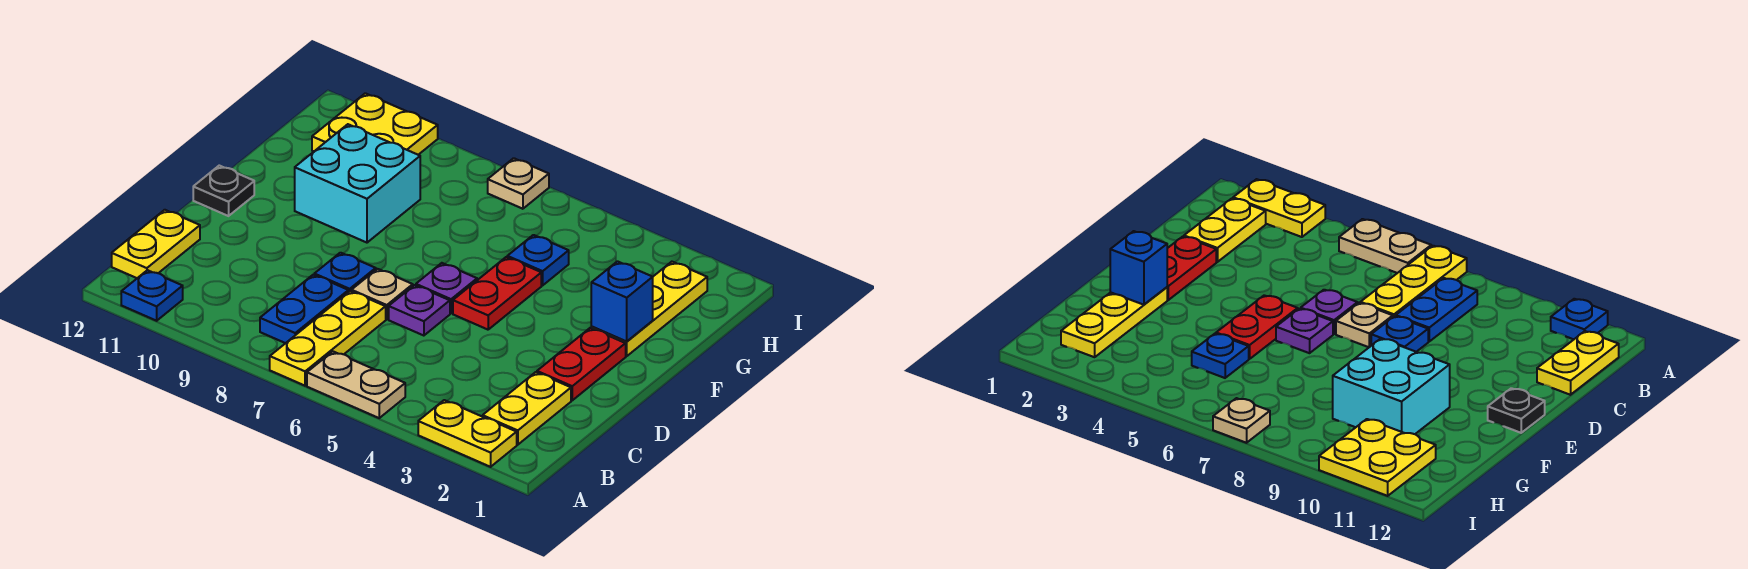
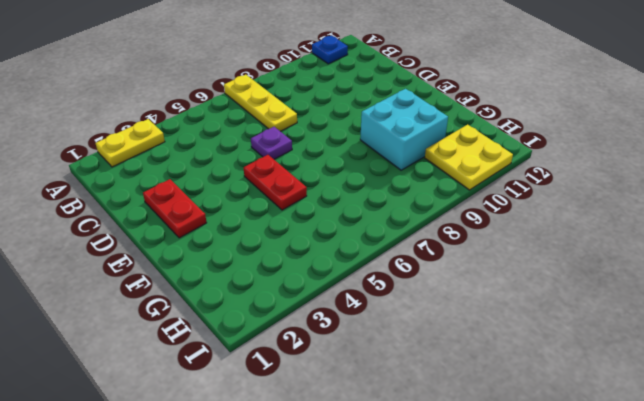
none -> tan 1x2 plate [307,352,405,418]
none -> yellow 1x2 plate [483,372,571,445]
none -> blue 1x2 plate [260,275,348,343]

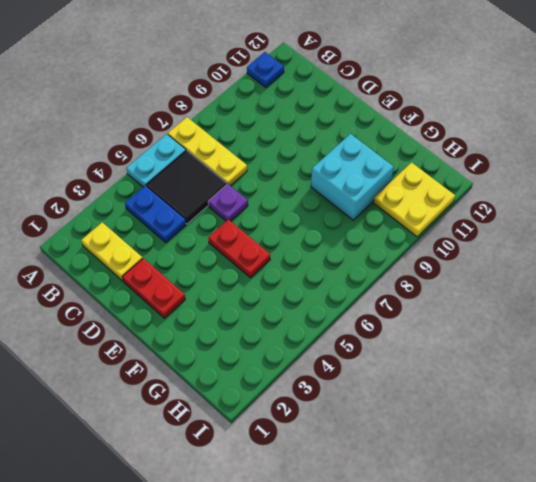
cyan 1x2 plate [126,134,186,187] -> tan 1x2 plate [307,352,405,418]
blue 1x2 plate [125,186,186,243] -> blue 1x2 plate moved to [260,275,348,343]
black 2x2 tile [146,151,227,224] -> none
none -> yellow 1x2 plate [418,400,517,467]
none -> yellow 1x2 plate [112,210,200,278]
none -> tan 1x1 plate [352,269,413,319]

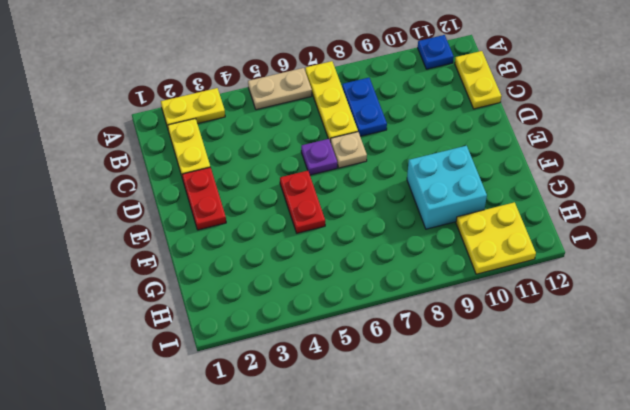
none -> blue 1x1 plate [314,253,376,292]
none -> purple 1x1 plate [416,263,477,313]
none -> black 1x1 plate [193,166,254,216]

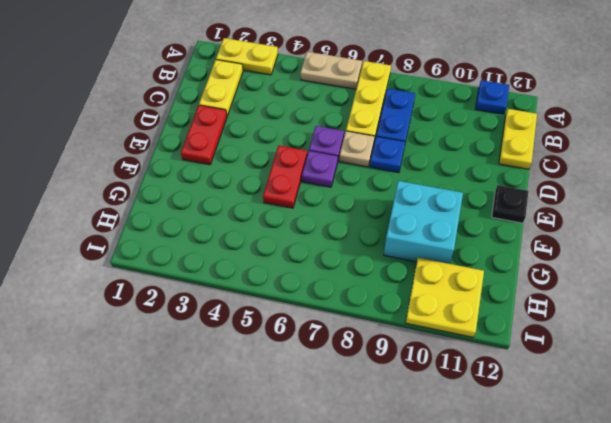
none -> yellow 1x3 plate [591,262,707,356]
none -> blue 1x1 plate [507,235,569,285]
none -> tan 1x1 plate [488,158,549,209]

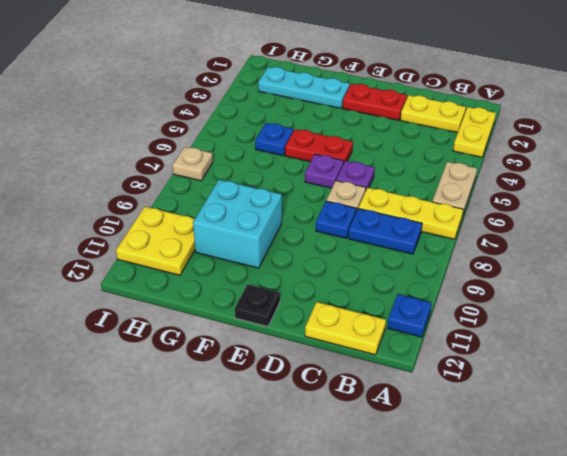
cyan 1x3 plate [258,67,350,108] -> yellow 1x3 plate [591,262,707,356]
none -> blue 1x1 brick [591,261,653,341]

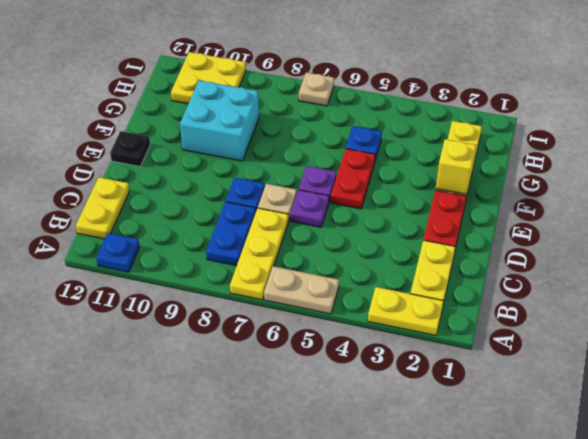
yellow 1x1 brick [436,139,476,195] -> blue 1x1 brick [591,261,653,341]

